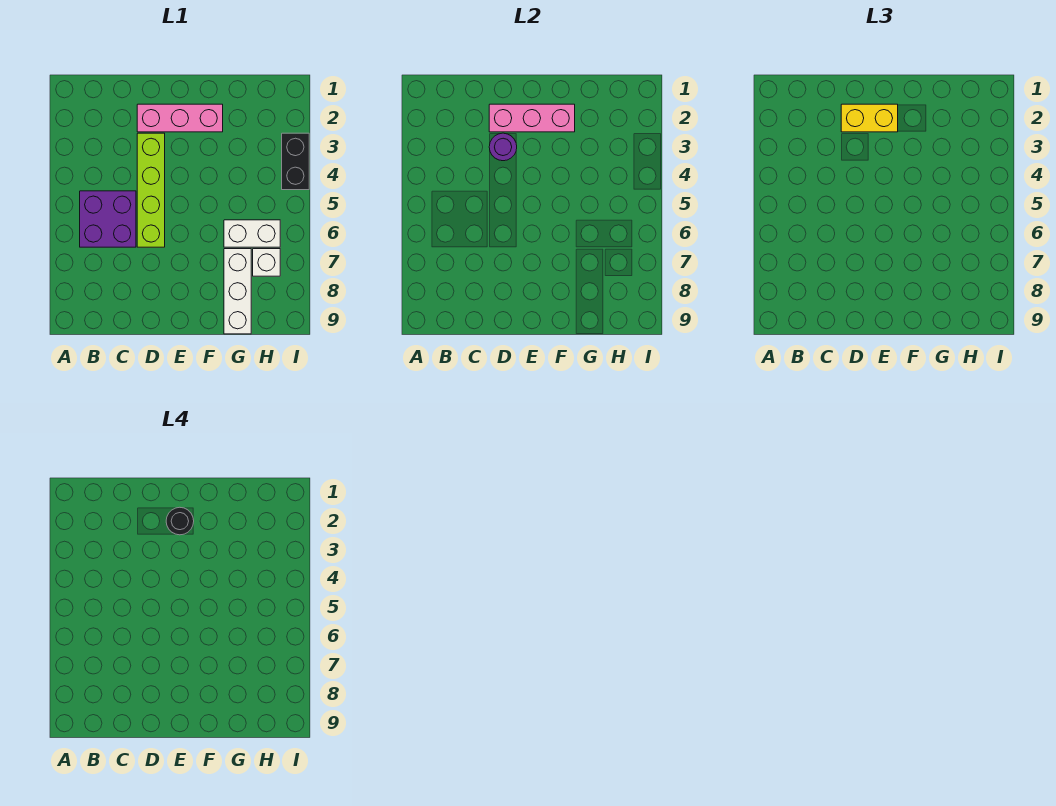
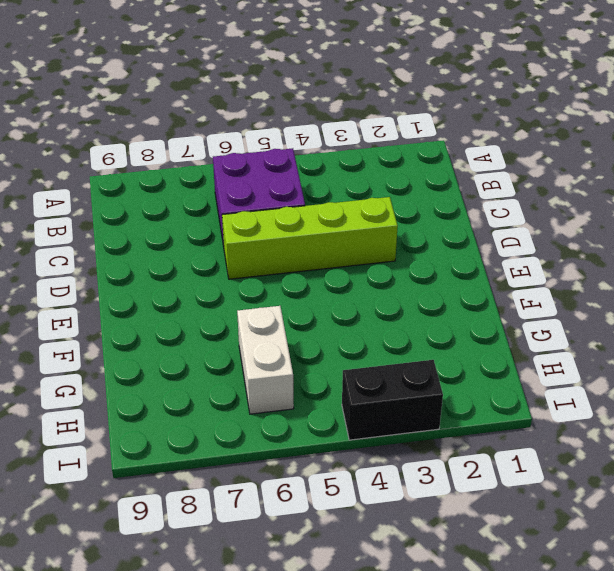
none -> pink 1x3 brick [137,104,223,132]
none -> white 1x3 brick [224,249,251,334]

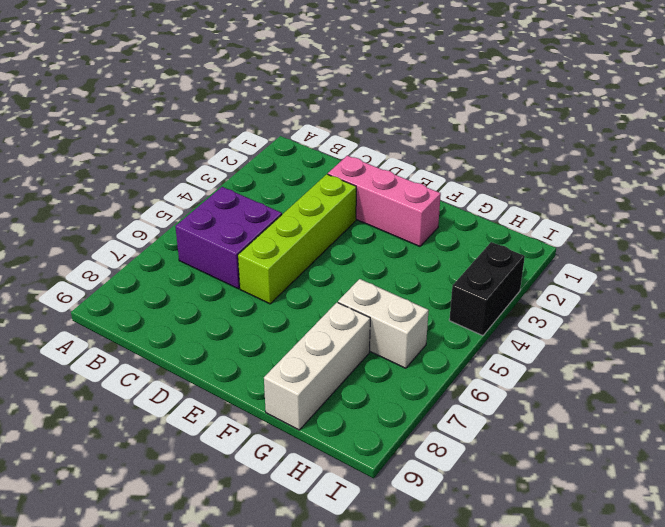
none -> white 1x1 brick [253,249,280,276]
none -> pink 1x3 brick [489,104,575,132]

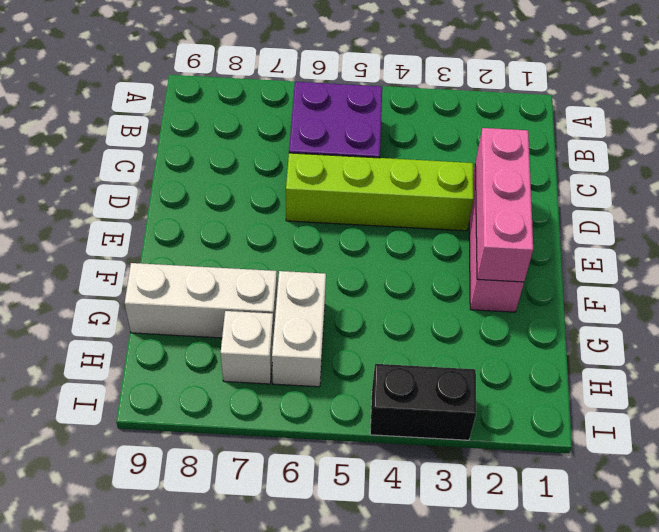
none -> purple 1x1 round brick [489,133,517,161]
none -> yellow 1x2 brick [841,104,898,132]

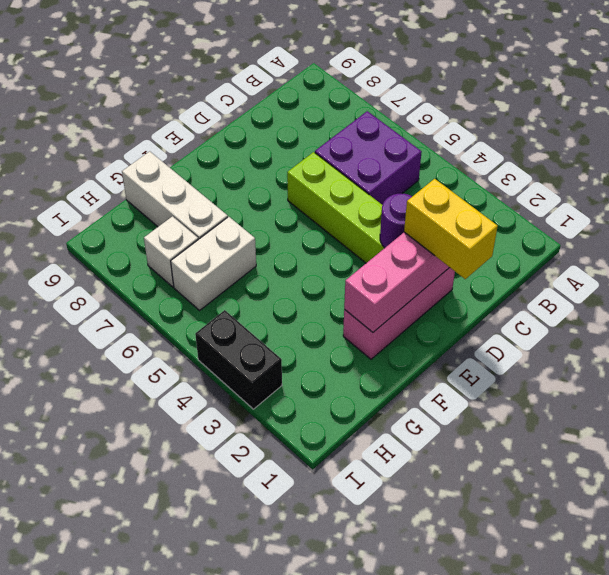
yellow 1x2 brick [404,179,498,279] -> yellow 1x2 brick turned to [841,104,898,132]
none -> black 1x1 round brick [166,507,194,535]

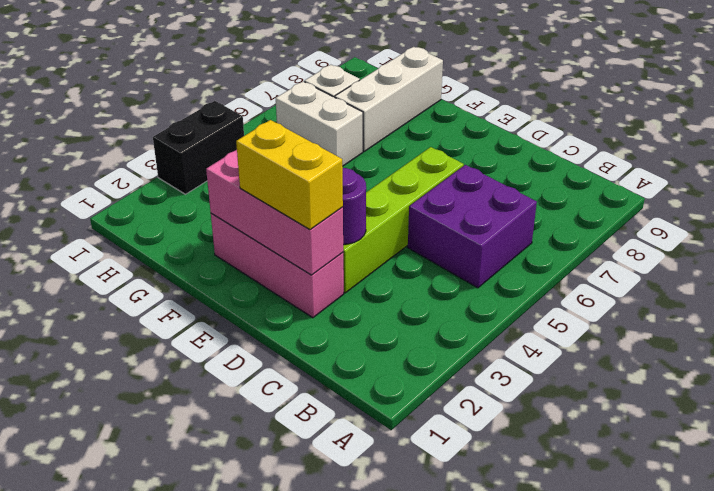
none -> black 1x1 round brick [166,507,194,535]

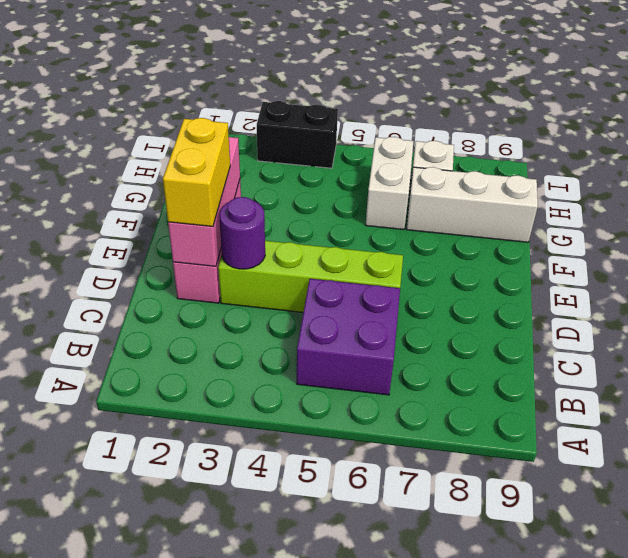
none -> black 1x1 round brick [166,507,194,535]

